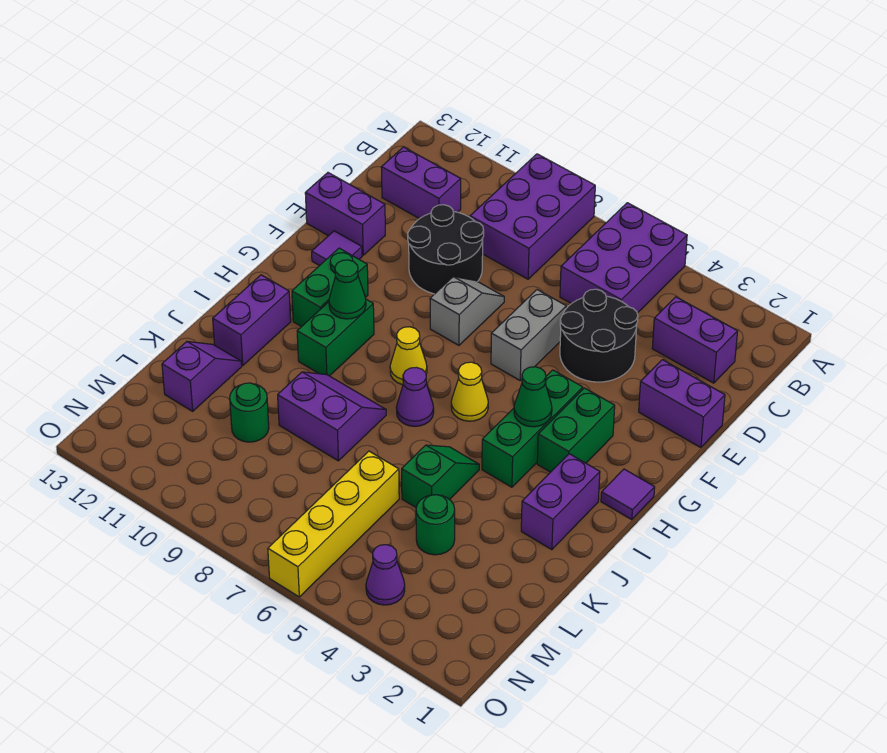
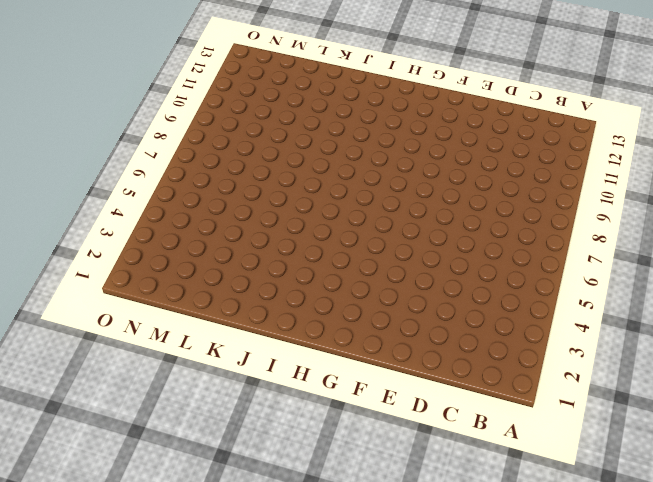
none -> purple 2x3 brick [560,203,687,313]
none -> purple 2x3 brick [470,154,595,279]
none -> purple 1x2 brick [652,297,738,383]
none -> purple 1x2 brick [381,147,461,219]

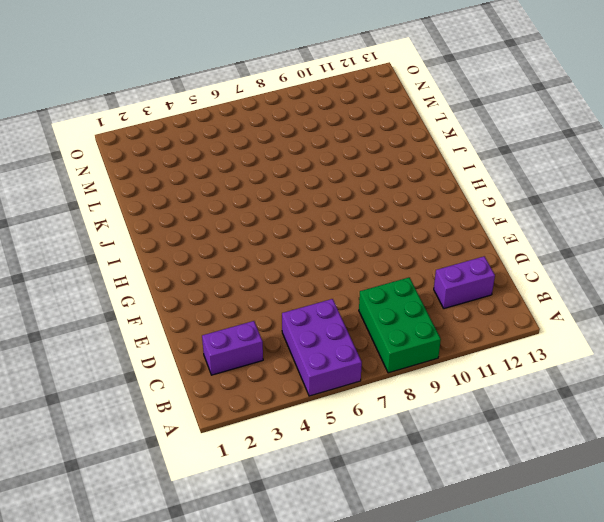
green 2x3 brick [359,277,441,373] -> purple 2x3 brick [470,154,595,279]
none -> black 2x2 round brick [560,289,638,382]
none -> black 2x2 round brick [408,205,484,294]
none -> purple 1x2 brick [639,360,725,447]
none -> grey 1x2 brick [491,290,566,380]

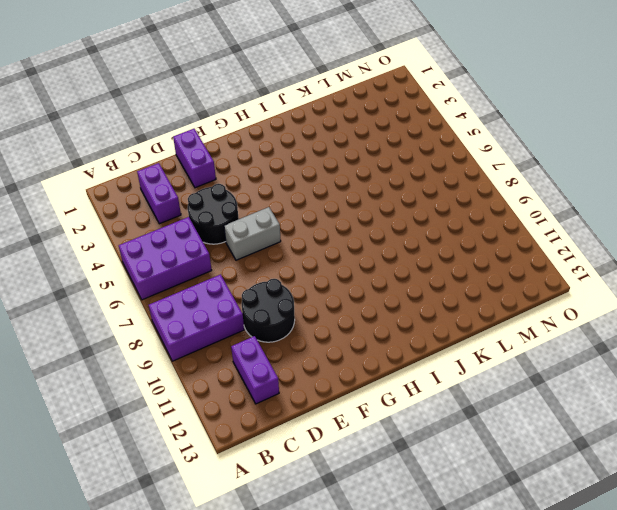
none -> grey 1x2 slope [430,277,504,345]
none -> purple 1x2 brick [305,173,385,255]
none -> purple 1x1 tile [312,231,362,266]
none -> green 1x2 brick [537,388,615,472]

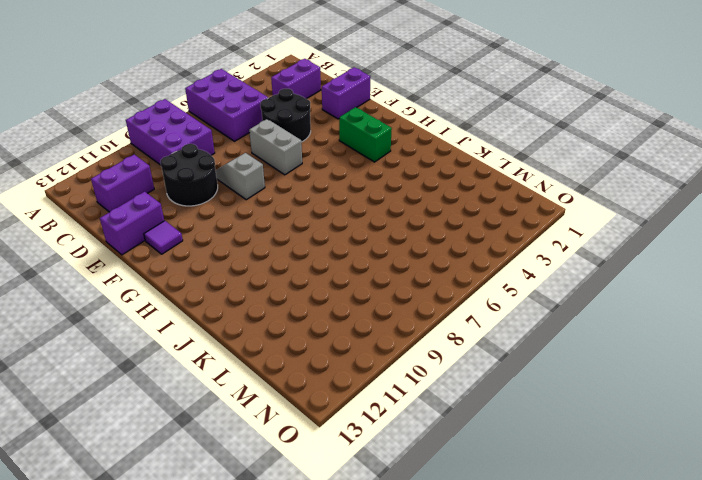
none -> green 1x3 brick [482,370,583,487]
none -> green 1x2 brick [292,248,368,327]
none -> purple 1x1 tile [601,469,655,519]
none -> yellow 1x1 cone [451,362,488,421]

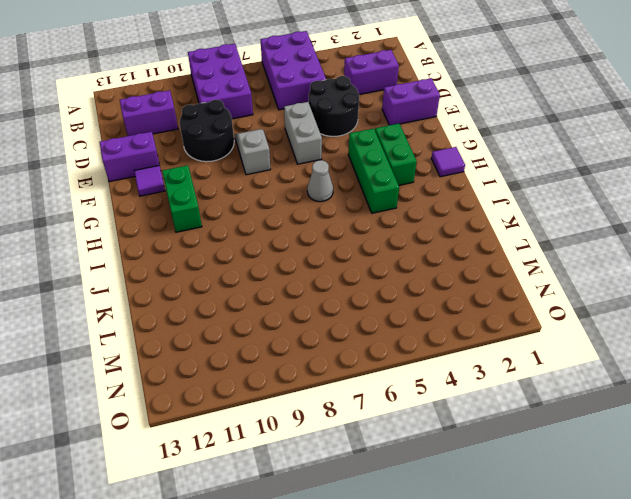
grey 1x1 cone [307,160,333,202] -> yellow 1x1 cone [451,362,488,421]
none -> yellow 1x1 cone [390,327,427,385]
none -> green 1x2 brick [297,299,374,376]
none -> purple 1x2 brick [521,454,600,550]
none -> purple 1x1 cone [396,367,434,426]

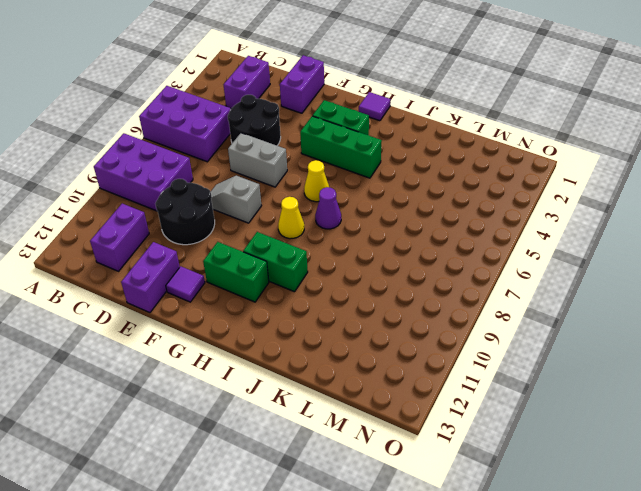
none -> purple 1x2 brick [521,454,600,550]
none -> purple 1x2 brick [213,275,291,366]
none -> green 1x2 slope [402,445,479,507]
none -> purple 2x2 slope [278,372,386,461]

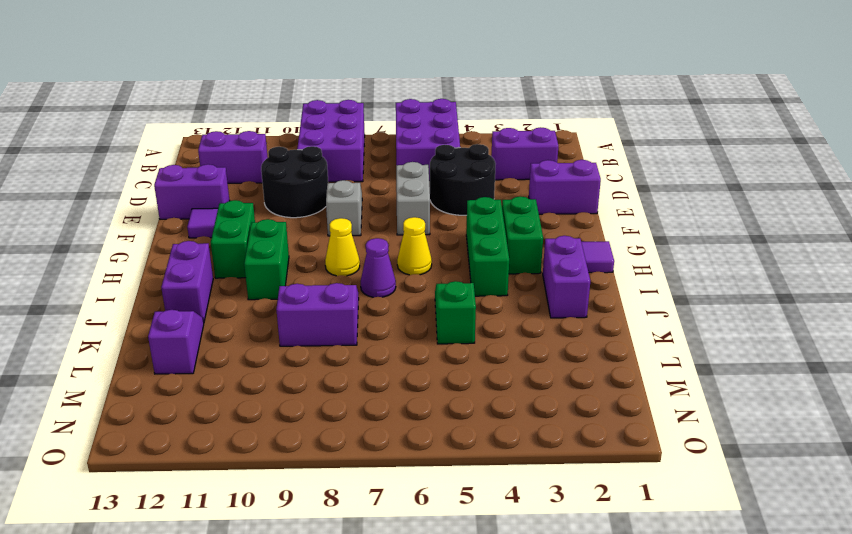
none -> green 1x1 round brick [416,495,455,555]
none -> yellow 1x4 brick [268,451,399,597]
none -> green 1x1 round brick [230,383,269,442]
none -> purple 1x1 cone [366,545,405,605]

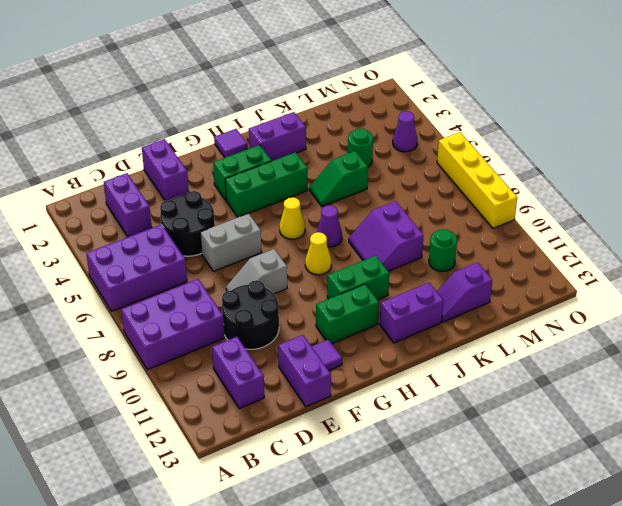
yellow 1x4 brick [437,132,517,228] -> yellow 1x4 brick turned to [268,451,399,597]
none -> green 1x1 cone [514,367,552,427]
none -> green 1x1 cone [329,260,366,319]

